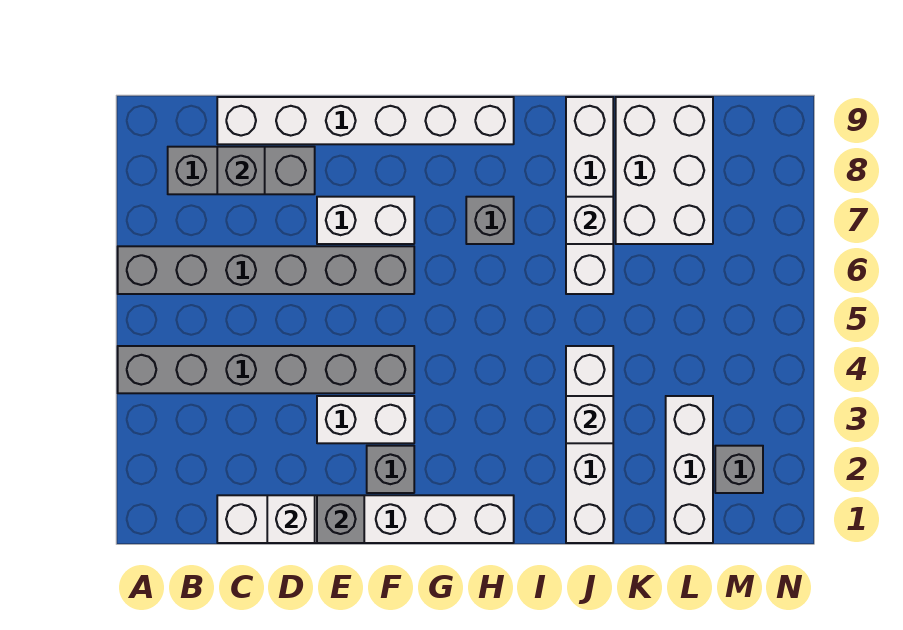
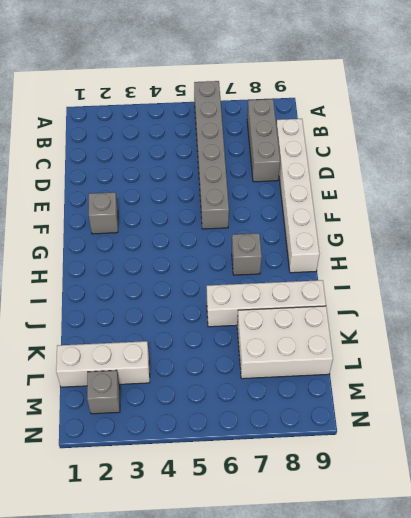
none -> grey 1x6 brick [118,346,414,393]
none -> white 1x6 brick [217,495,514,543]
none -> white 1x2 brick [317,396,414,443]

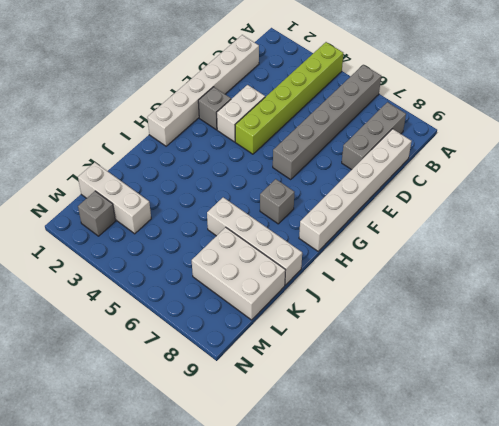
lime 1x6 brick [235,42,343,154] -> grey 1x6 brick [118,346,414,393]
none -> white 1x2 brick [317,197,414,244]
none -> white 1x4 brick [566,346,613,543]
none -> grey 1x1 brick [217,147,265,194]

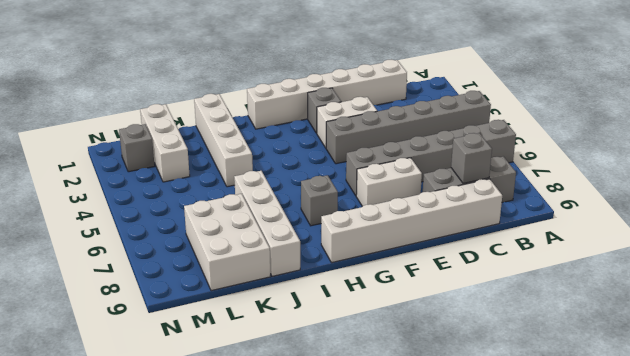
none -> white 1x1 brick [267,495,315,543]
none -> grey 1x1 brick [317,495,364,543]
none -> white 1x1 brick [566,396,613,443]

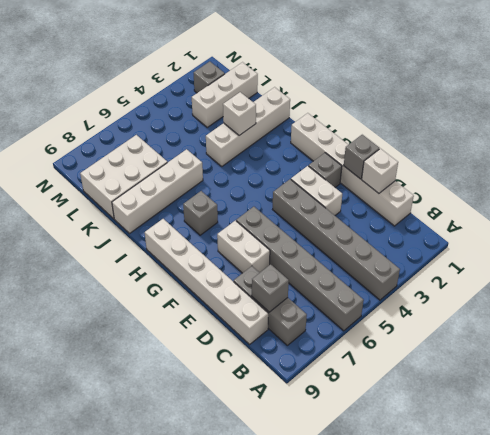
none -> white 1x1 brick [566,197,613,244]

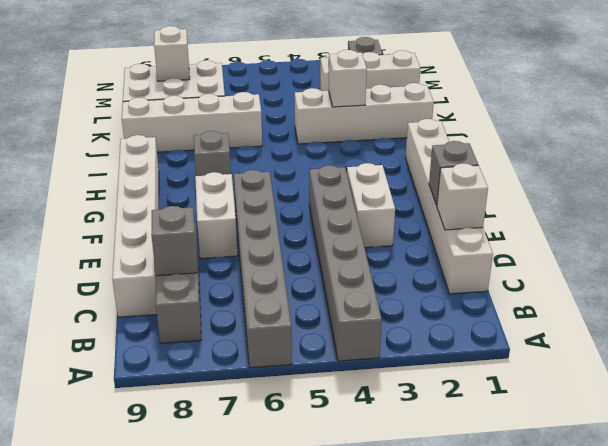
white 1x1 brick [154,26,190,81] -> white 1x1 brick moved to [566,197,613,244]
none -> grey 1x1 brick [367,446,414,493]

